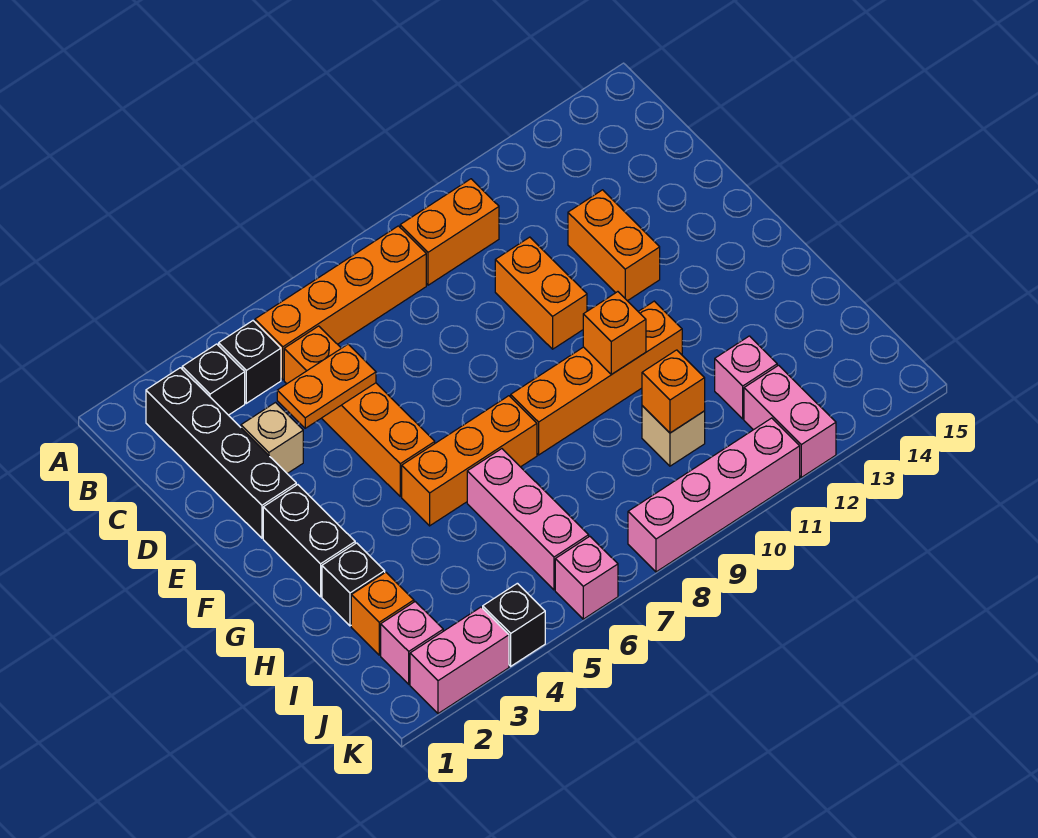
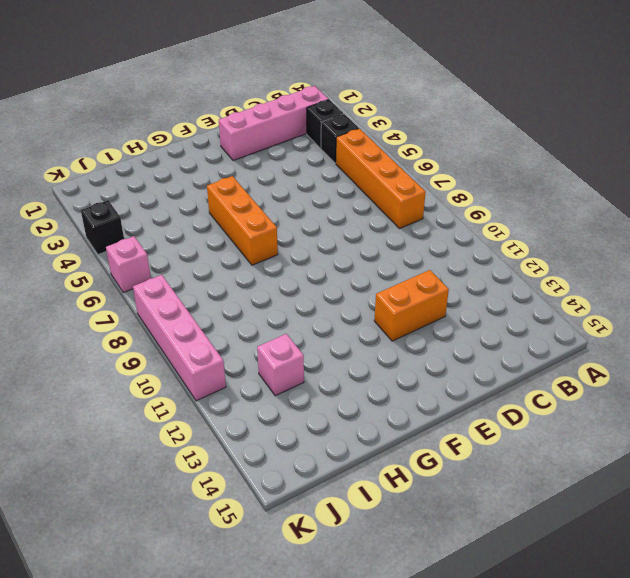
pink 1x4 brick [219,86,329,161] -> black 1x4 brick [146,368,296,538]
none -> orange 1x2 brick [400,179,499,285]
none -> orange 1x4 brick [284,326,435,496]
none -> tan 1x1 brick [241,403,303,473]

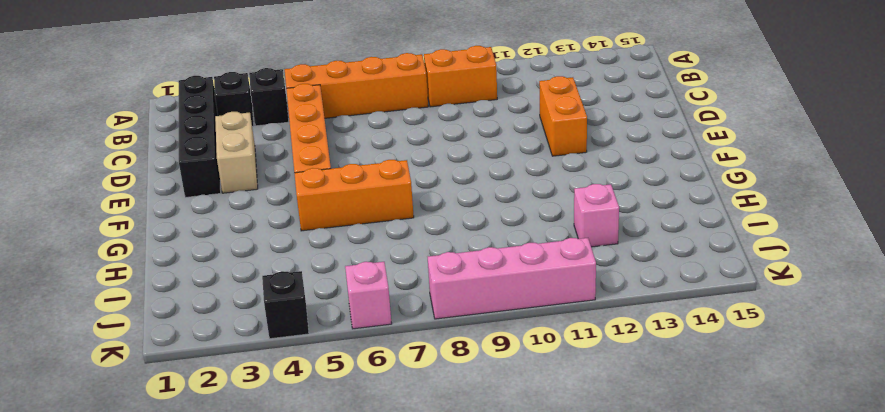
tan 1x2 brick [215,112,258,193] -> tan 1x1 brick [241,403,303,473]
none -> orange 1x2 brick [495,237,587,349]
none -> black 1x2 brick [263,485,355,597]
none -> orange 1x4 brick [511,301,682,455]

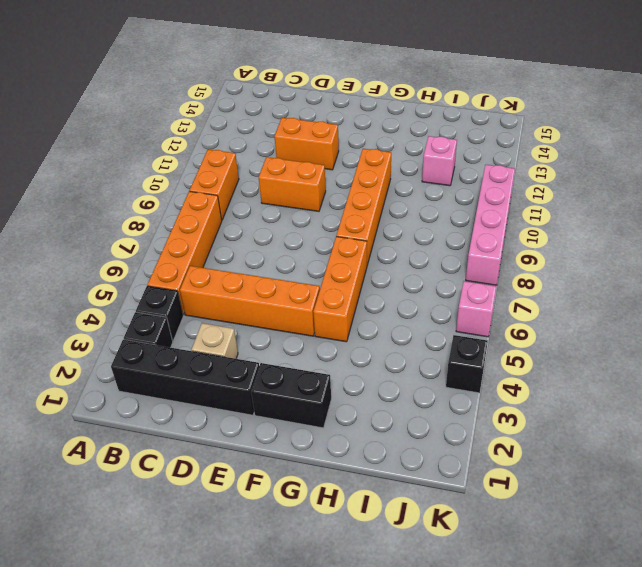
none -> black 1x1 brick [322,543,385,626]
none -> pink 1x3 brick [467,449,589,590]
none -> orange 1x1 brick [351,572,414,655]

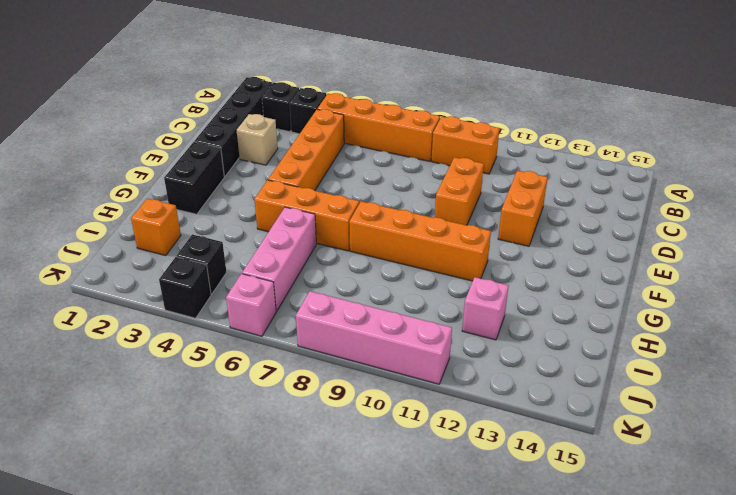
black 1x1 brick [177,234,227,294] -> black 1x1 brick moved to [322,543,385,626]
none -> tan 1x1 brick [642,406,705,466]
none -> pink 1x1 brick [381,602,443,684]
none -> pink 1x2 brick [744,365,836,477]

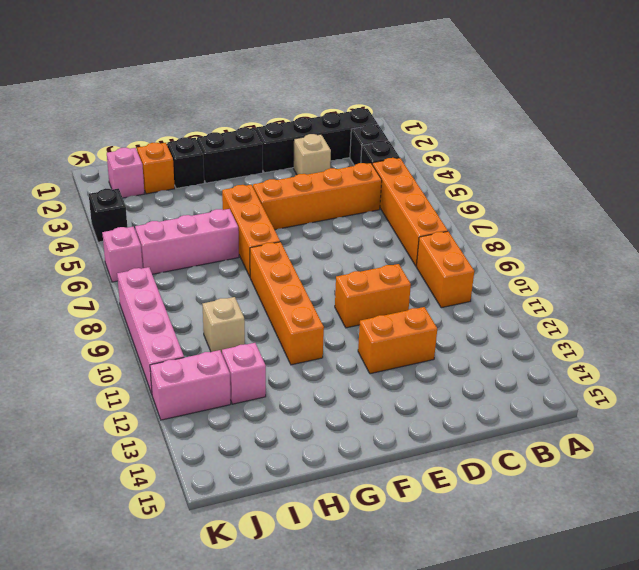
none -> pink 1x2 brick [410,607,509,714]
none -> orange 1x2 plate [277,344,376,428]
none -> orange 1x1 brick [583,292,646,375]

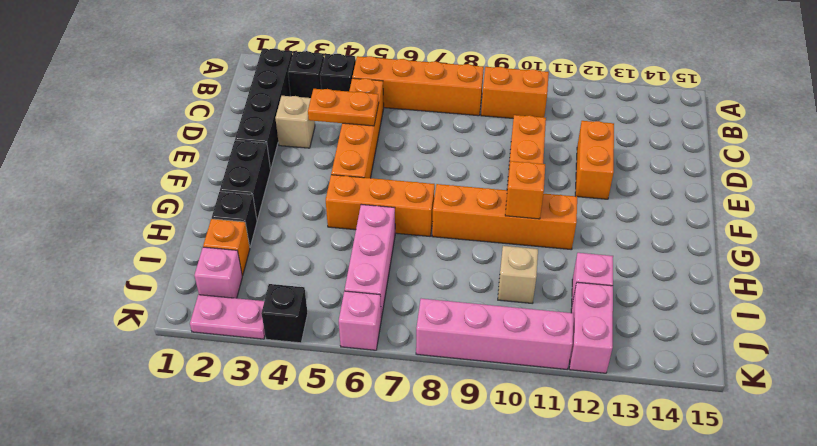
pink 1x2 plate [190,295,265,339] -> pink 1x2 brick [410,607,509,714]
none -> orange 1x1 brick [642,350,705,433]

